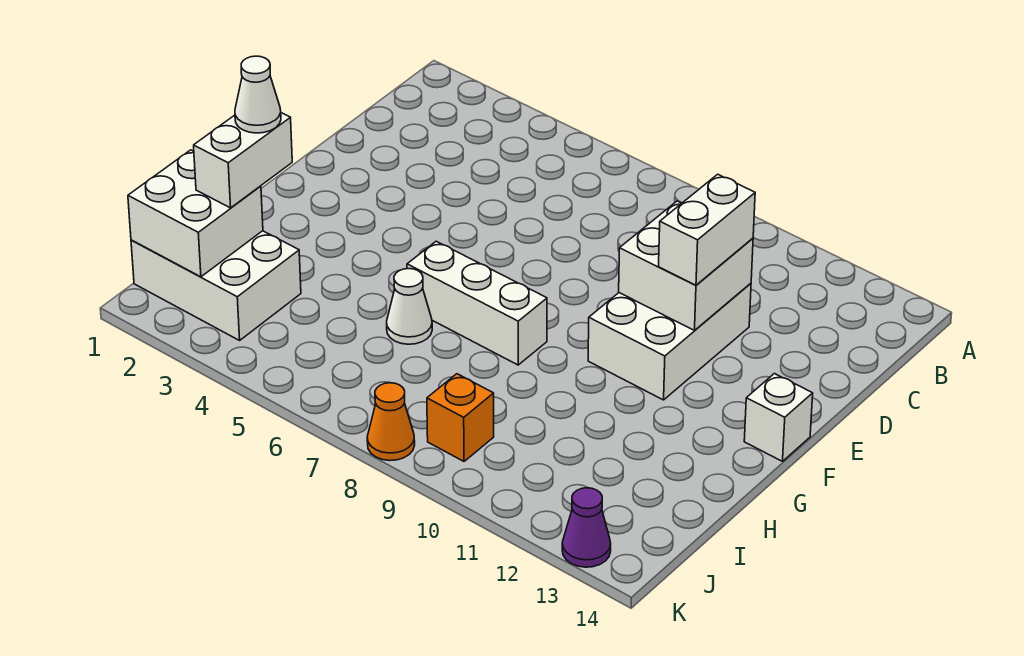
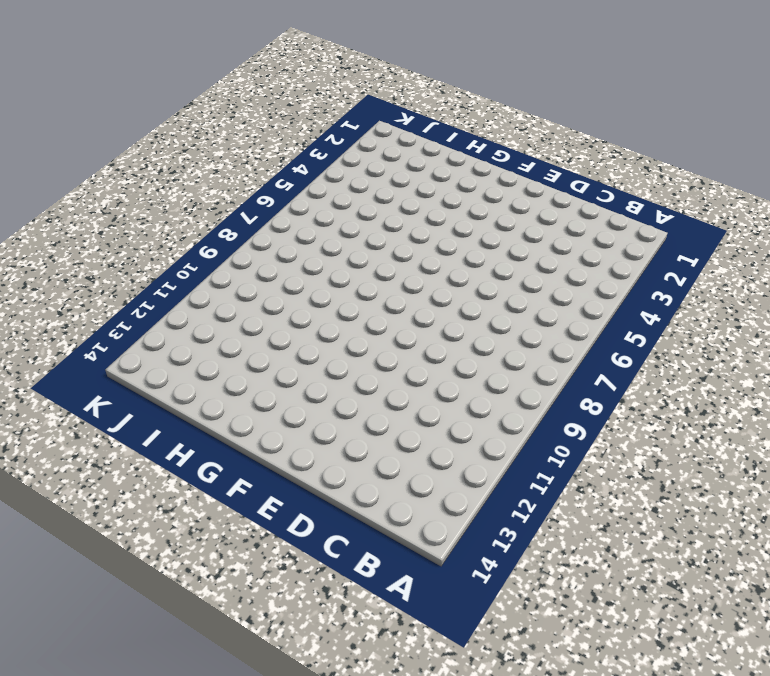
none -> white 2x3 brick [588,283,751,400]
none -> white 1x1 brick [744,374,813,461]
none -> white 1x3 brick [407,241,547,365]

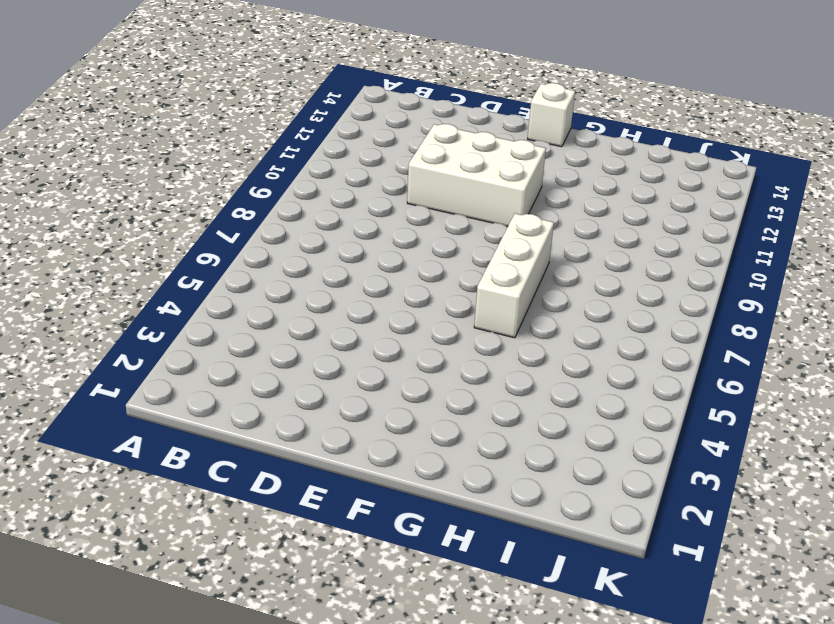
none -> white 1x1 cone [387,269,432,344]
none -> white 2x3 brick [131,231,301,340]
none -> orange 1x1 brick [427,374,494,461]

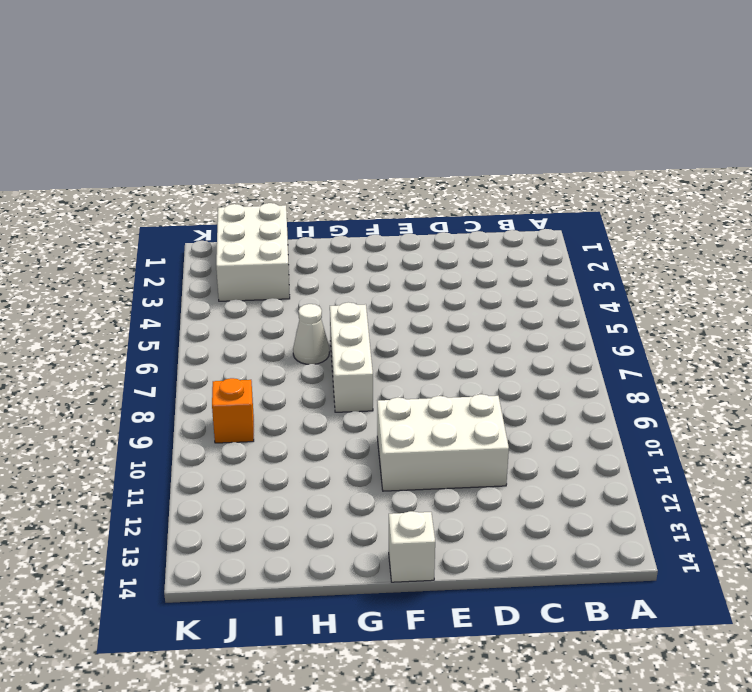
none -> orange 1x1 cone [367,383,415,461]
none -> purple 1x1 cone [562,488,611,567]
none -> white 2x2 brick [619,201,753,330]

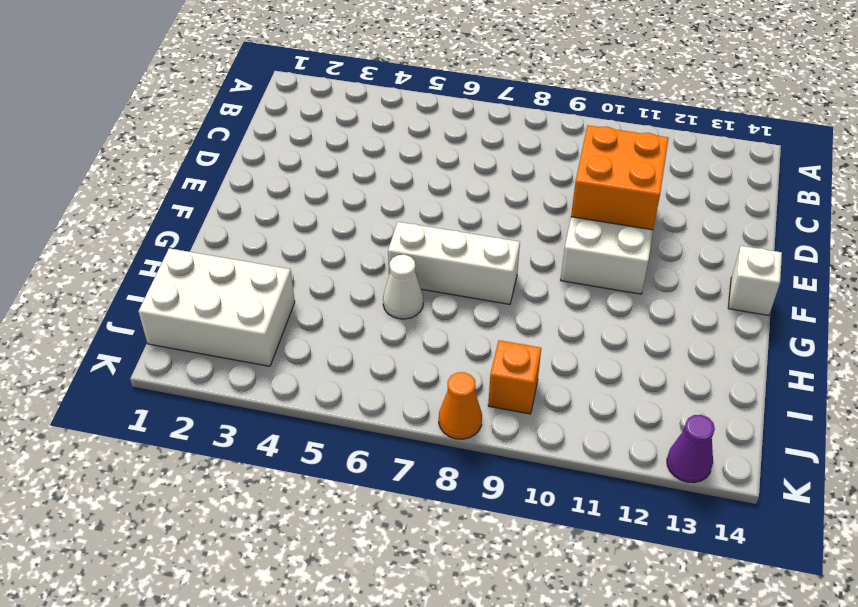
orange 2x2 brick [571,126,668,230] -> white 2x2 brick [619,201,753,330]
none -> white 2x2 brick [128,150,263,277]
none -> white 1x2 brick [659,174,755,285]
none -> white 1x2 brick [194,113,292,208]

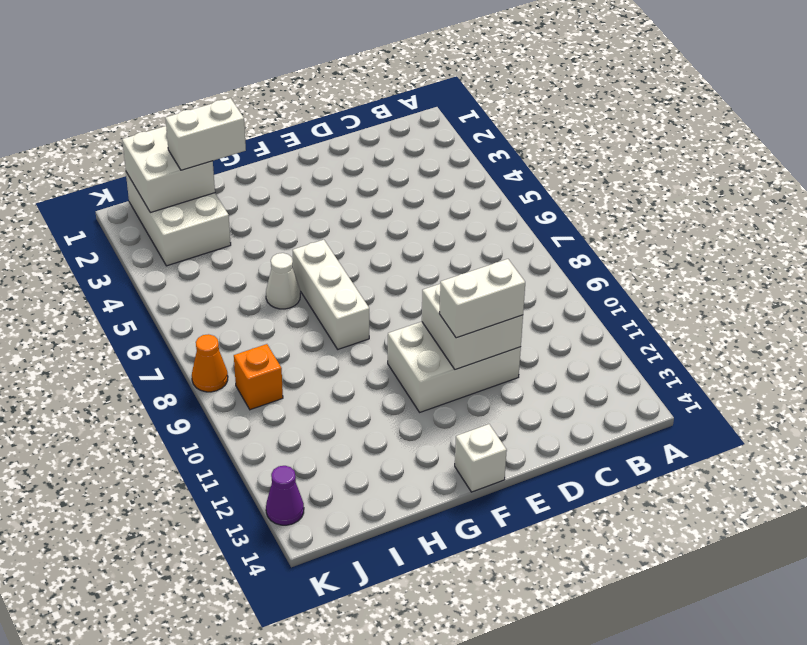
none -> white 1x1 cone [235,56,281,133]

